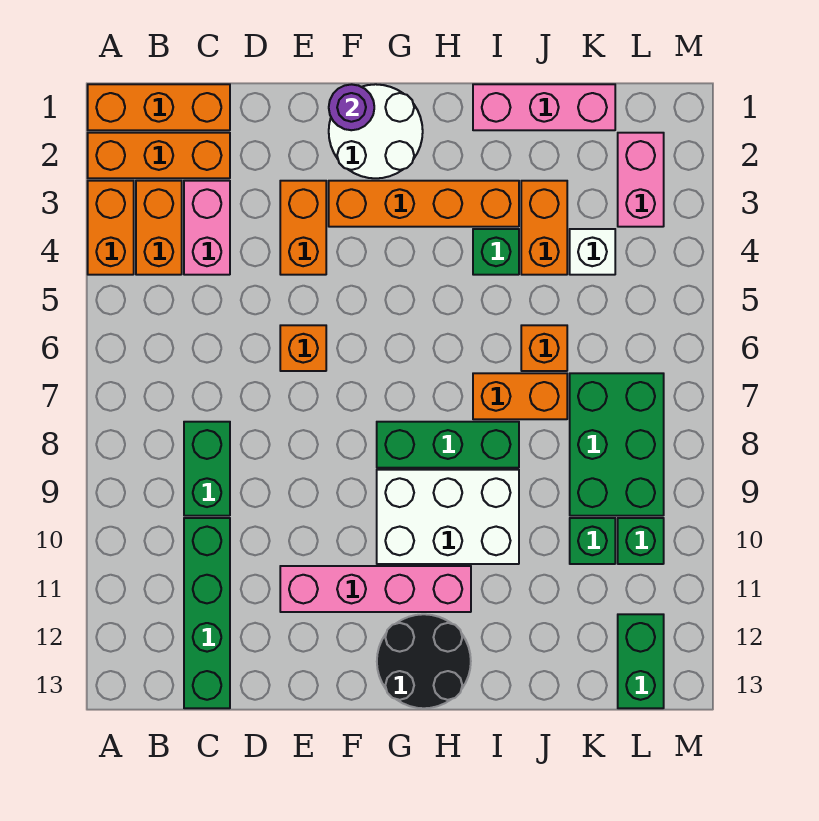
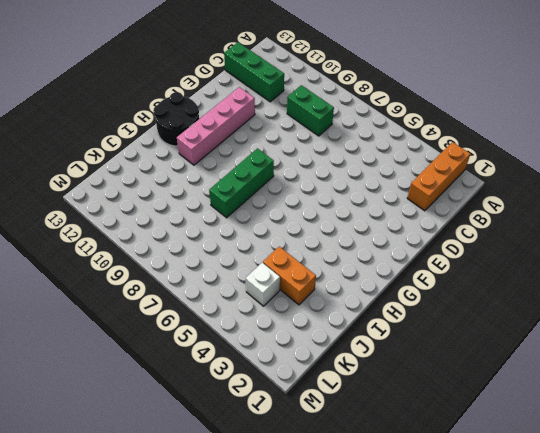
green 1x3 brick [224,42,284,102] -> green 1x4 brick [184,518,230,708]
none -> orange 1x3 brick [88,84,230,130]
none -> orange 1x2 brick [88,181,134,275]
none -> orange 1x2 brick [136,181,182,275]

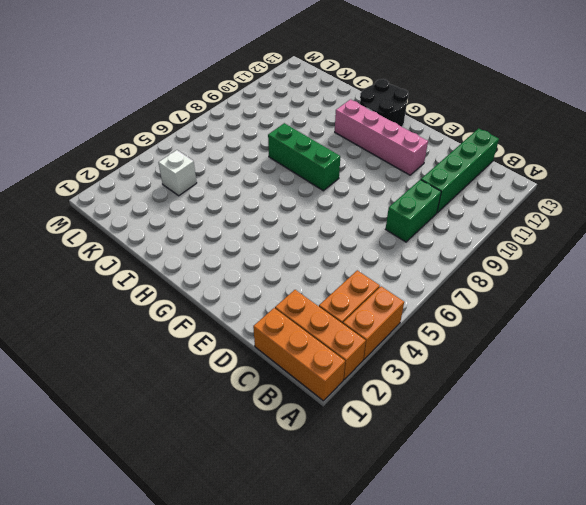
none -> pink 1x2 brick [184,181,230,275]
none -> orange 1x2 brick [280,181,326,275]
none -> orange 1x1 brick [280,325,326,371]

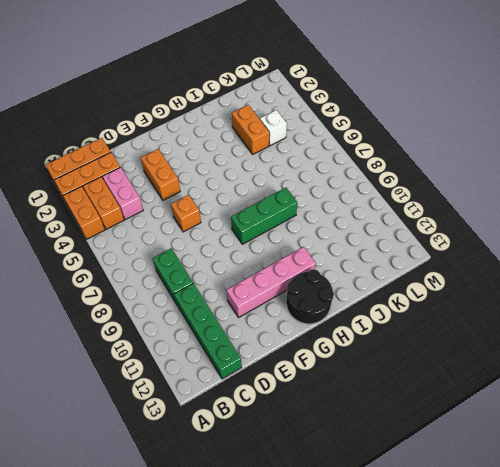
none -> white 2x2 round brick [329,84,423,178]
none -> orange 1x4 brick [329,181,519,227]
none -> white 2x3 brick [377,470,519,564]

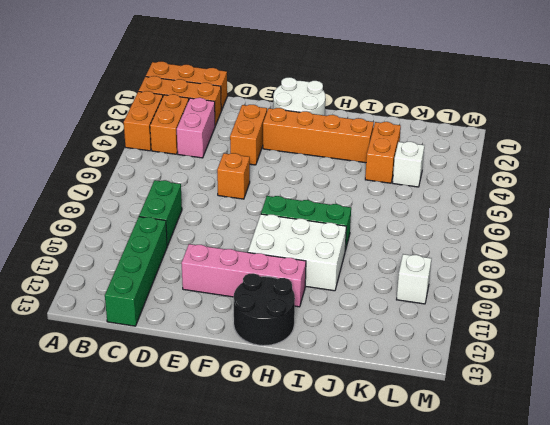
white 1x1 brick [397,254,432,304] -> green 1x1 brick [618,518,664,564]
none -> pink 1x3 brick [473,84,615,130]
none -> green 1x1 brick [473,229,519,275]
none -> orange 1x2 brick [473,373,567,419]

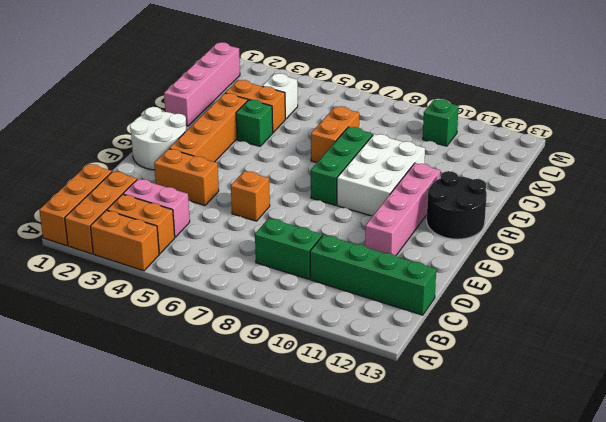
pink 1x4 brick [164,42,240,126] -> pink 1x3 brick [473,84,615,130]
none -> orange 1x1 brick [521,325,567,371]
none -> green 2x3 brick [570,373,664,516]
none -> green 1x1 brick [570,518,615,564]

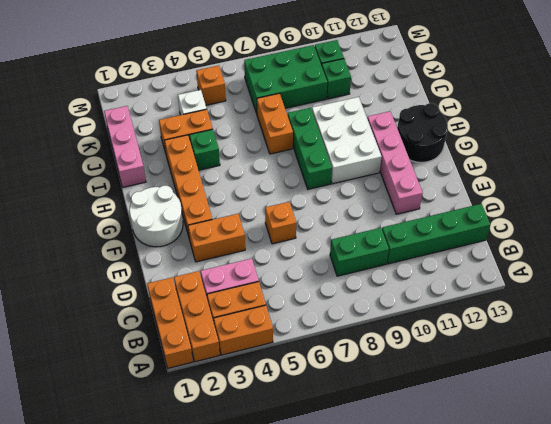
orange 1x1 brick [196,65,226,105] -> orange 1x1 brick moved to [521,325,567,371]
none -> pink 1x2 brick [618,133,664,227]
none -> green 1x2 brick [618,614,664,708]
none -> purple 1x1 round brick [329,84,374,130]

